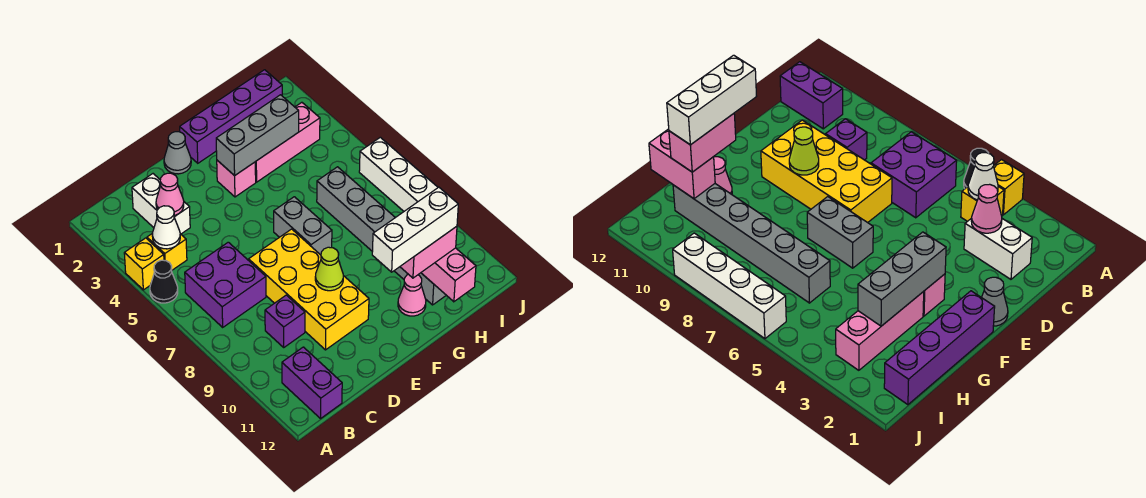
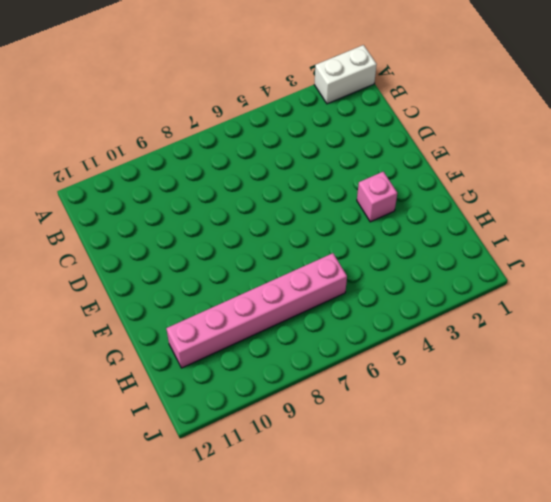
white 1x2 brick [314,45,377,104] -> white 1x2 brick moved to [132,174,190,234]
pink 1x6 brick [166,253,347,368] -> grey 1x6 brick [317,167,446,305]
none -> yellow 1x1 brick [124,238,164,290]
none -> black 1x1 cone [150,260,178,303]
none -> yellow 1x1 brick [147,233,187,270]

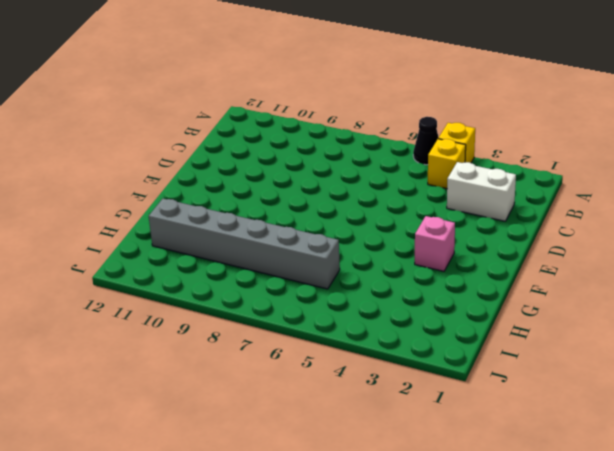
none -> purple 2x2 brick [185,242,266,327]
none -> purple 1x2 brick [282,347,342,418]
none -> purple 1x1 brick [265,295,305,347]

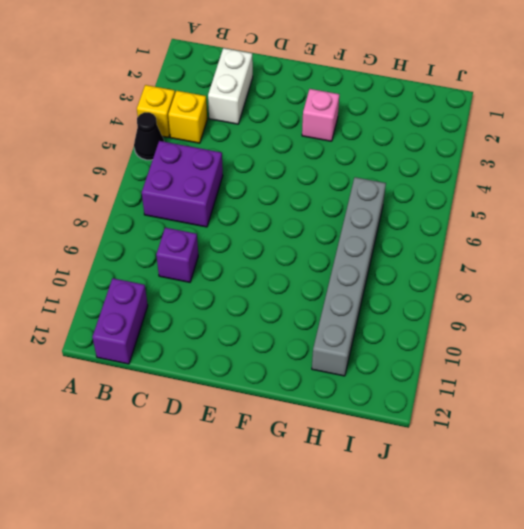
none -> yellow 2x4 brick [249,229,369,350]
none -> grey 1x1 cone [164,132,191,174]
none -> purple 1x4 brick [180,70,282,163]

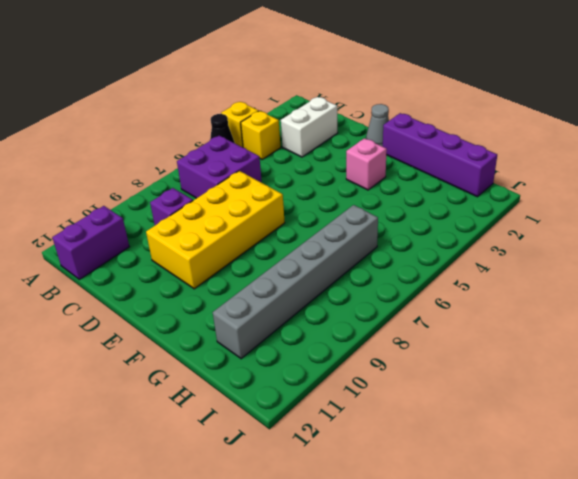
none -> grey 1x2 brick [274,197,332,255]
none -> pink 1x3 brick [255,102,320,182]
none -> pink 1x1 cone [398,274,426,316]

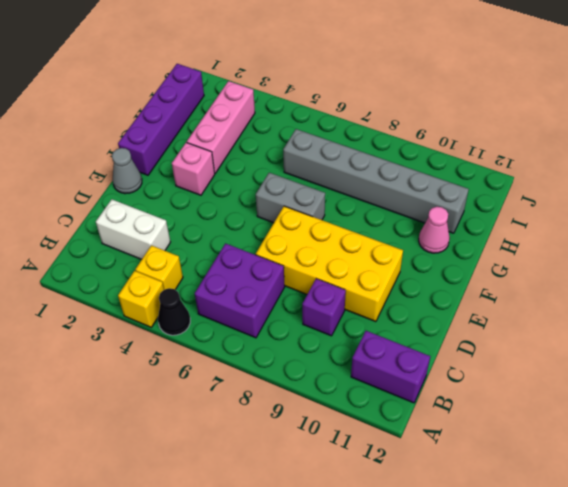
none -> white 1x4 brick [359,137,438,211]
none -> white 1x1 cone [152,206,180,249]
none -> pink 1x1 cone [156,173,184,216]

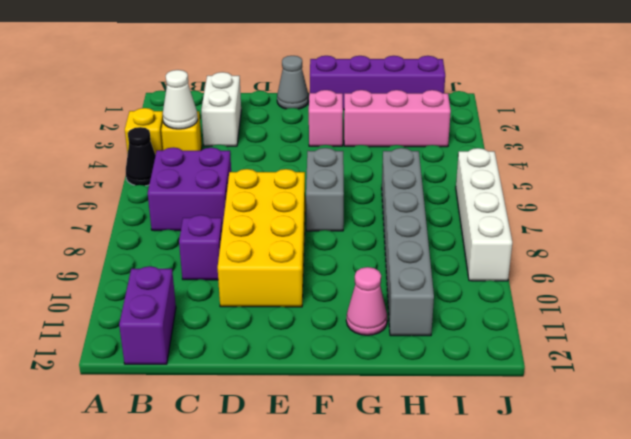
none -> pink 1x1 cone [156,173,184,216]
none -> lime 1x1 cone [315,247,343,291]
none -> grey 1x3 brick [216,95,299,176]

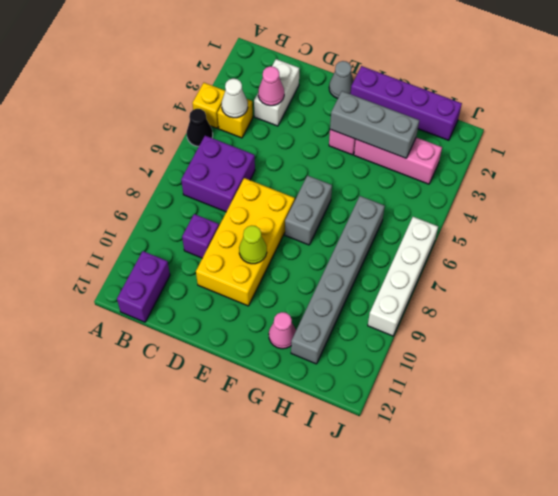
none -> pink 1x2 brick [421,248,476,302]
none -> pink 1x2 brick [400,226,457,278]
none -> white 1x3 brick [372,187,458,272]

